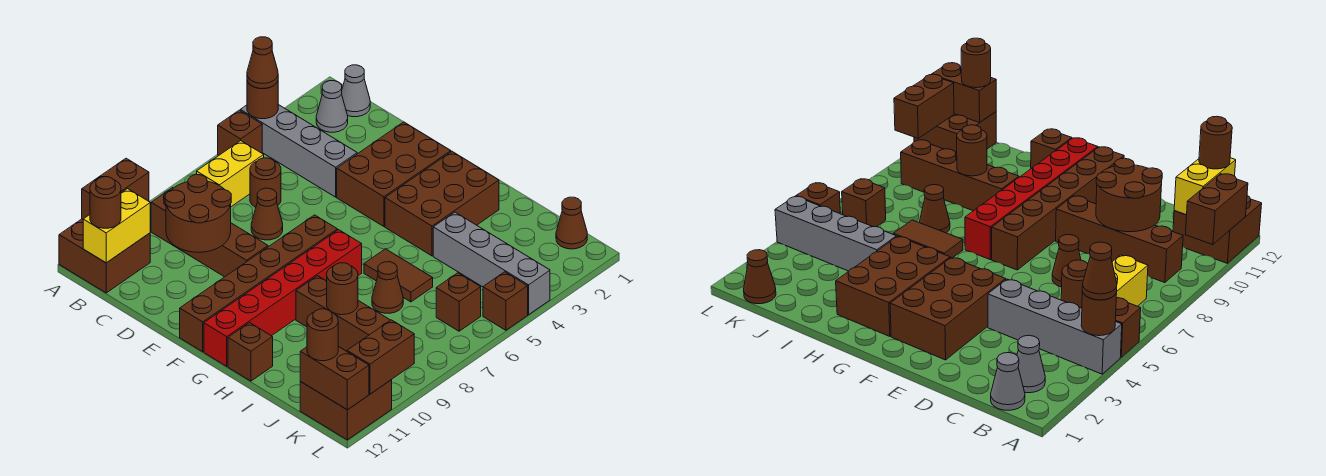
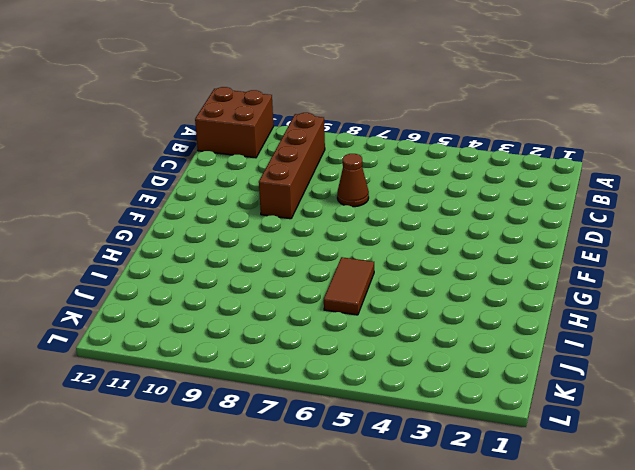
none -> grey 1x4 brick [240,105,357,197]
none -> brown 1x1 brick [218,110,262,156]
none -> grey 1x1 cone [342,65,370,117]
none -> grey 1x1 cone [316,81,348,132]

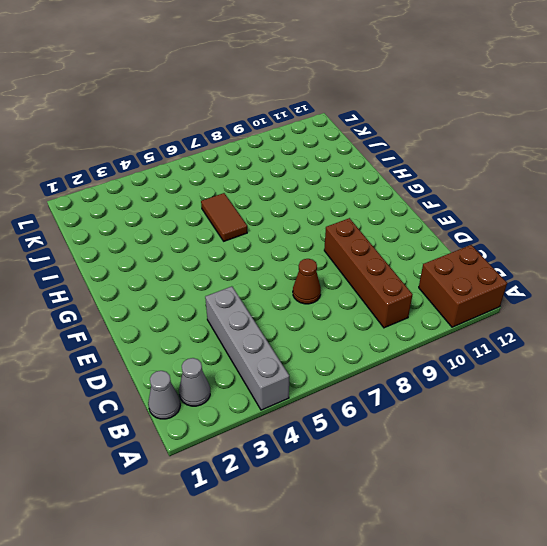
none -> brown 1x1 brick [218,110,262,156]
none -> yellow 1x2 brick [197,141,264,207]
none -> brown 1x1 round brick [250,158,281,207]
none -> brown 2x3 brick [337,122,451,226]

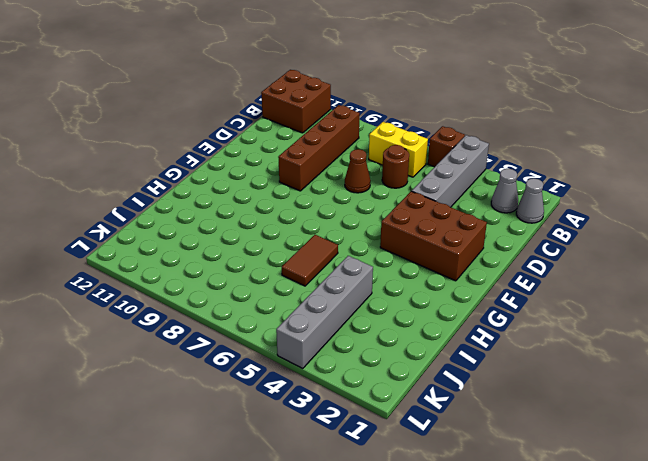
none -> brown 1x6 brick [180,215,338,352]
none -> brown 2x3 brick [385,152,499,256]
none -> red 1x6 brick [204,230,362,366]
none -> brown 1x4 brick [296,276,390,351]

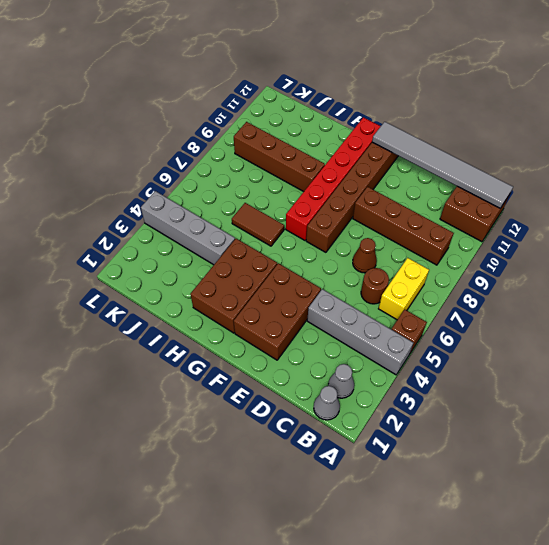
grey 1x6 tile [372,122,513,208] -> yellow 1x2 brick [83,189,150,263]
none -> brown 1x1 brick [228,323,273,381]
none -> brown 1x1 cone [372,262,403,313]
none -> brown 1x1 cone [556,197,587,249]
none -> brown 1x1 brick [436,273,481,331]

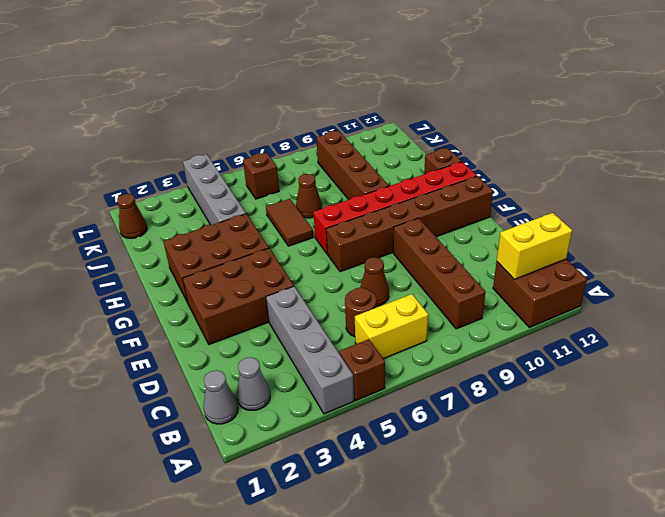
none -> brown 2x2 brick [300,380,392,440]
none -> brown 1x1 brick [483,272,528,330]
none -> brown 1x1 round brick [247,81,278,119]
none -> brown 1x2 brick [82,158,149,219]

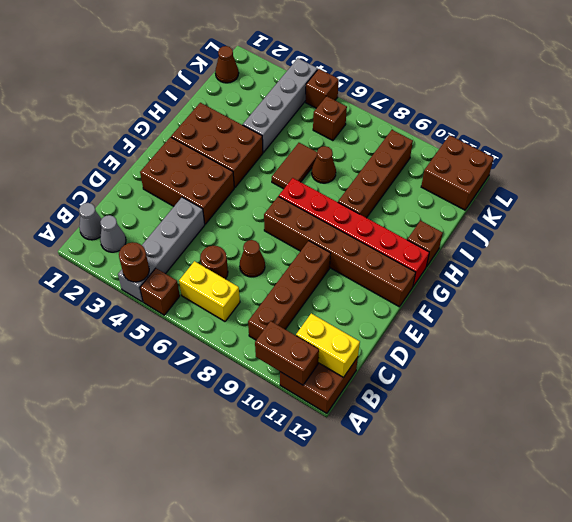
none -> brown 2x2 round brick [165,174,231,252]
none -> brown 1x1 round brick [327,263,358,315]
none -> brown 1x2 brick [300,347,369,410]
none -> brown 1x2 brick [347,320,414,394]

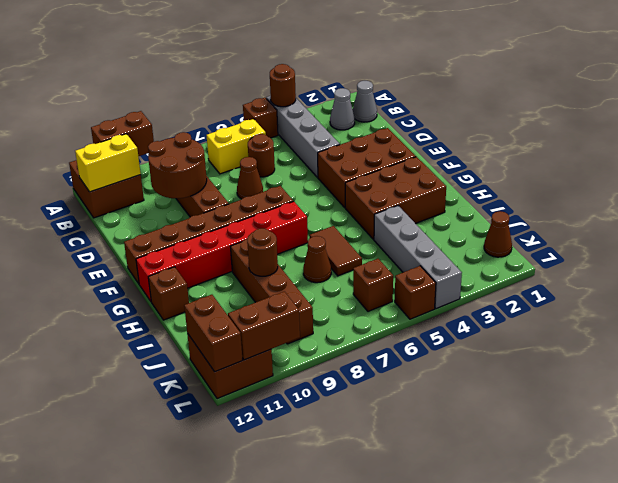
none -> brown 1x1 cone [247,37,278,89]
none -> brown 1x1 round brick [90,177,121,228]
none -> brown 1x1 round brick [307,309,338,361]

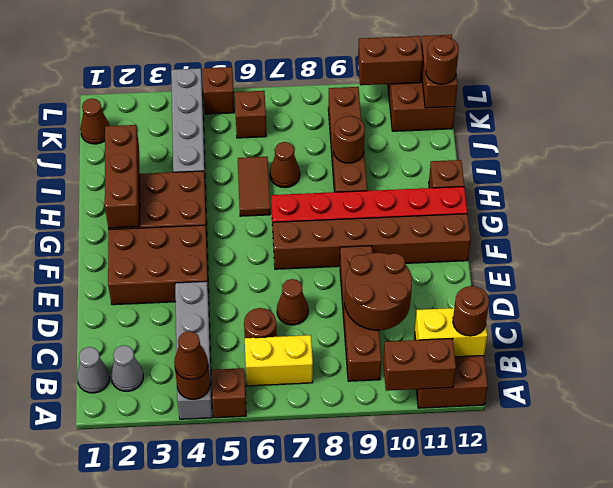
brown 1x3 brick [105,125,140,228] -> none

